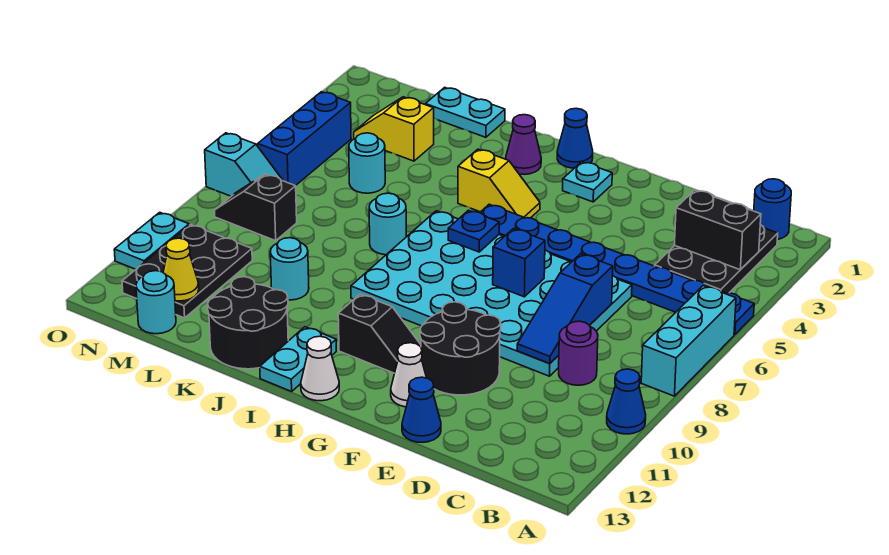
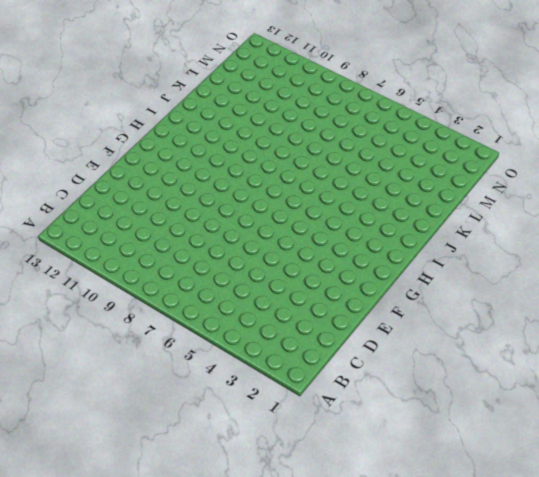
none -> blue 1x8 plate [480,204,754,335]
none -> cyan 1x3 brick [641,286,736,396]
none -> blue 1x1 cone [607,369,646,434]
none -> blue 1x1 round brick [754,179,791,240]

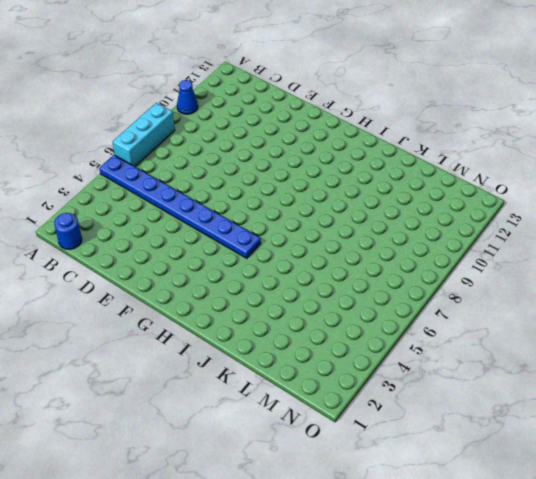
none -> black 2x3 plate [655,225,778,293]
none -> purple 1x1 round brick [559,321,598,385]
none -> cyan 4x6 plate [351,211,632,376]
none -> black 2x2 round brick [420,302,501,395]

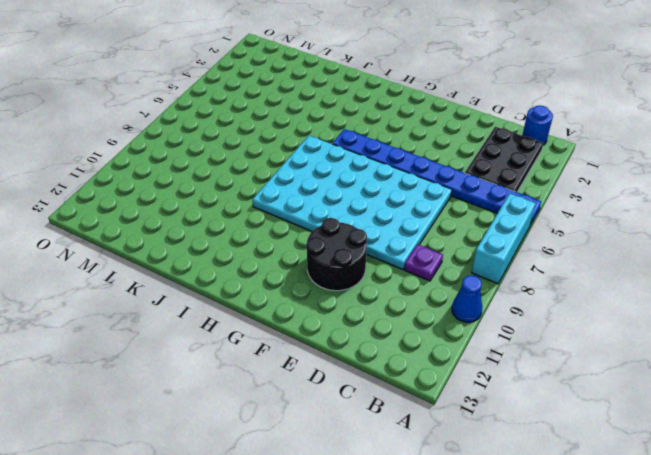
purple 1x1 plate [404,244,443,281] -> purple 1x1 round brick [559,321,598,385]
none -> blue 1x1 cone [402,377,441,443]
none -> white 1x1 cone [391,343,426,407]
none -> cyan 1x1 plate [563,162,612,202]
none -> black 1x2 slope [338,294,421,373]

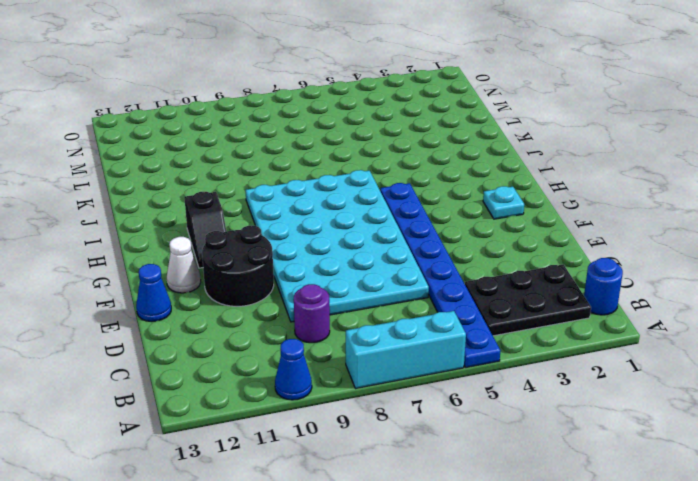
none -> blue 1x1 cone [557,108,593,168]
none -> yellow 1x2 slope [458,149,540,218]
none -> white 1x1 cone [301,336,339,401]
none -> purple 1x1 cone [506,115,541,174]

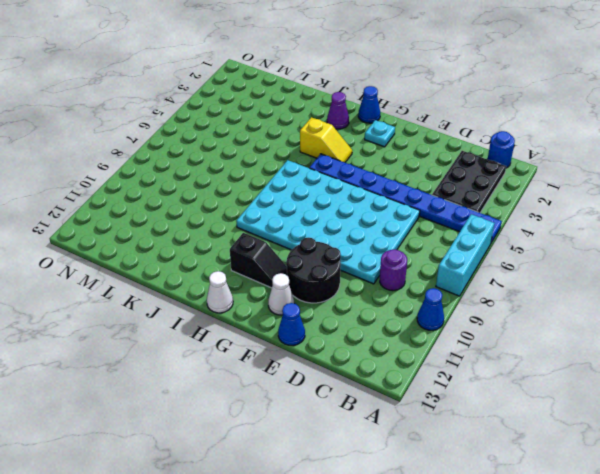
none -> cyan 1x2 plate [260,327,336,391]
none -> cyan 1x1 round brick [369,193,406,255]
none -> black 2x2 round brick [208,277,288,369]
none -> cyan 1x2 plate [425,87,505,137]

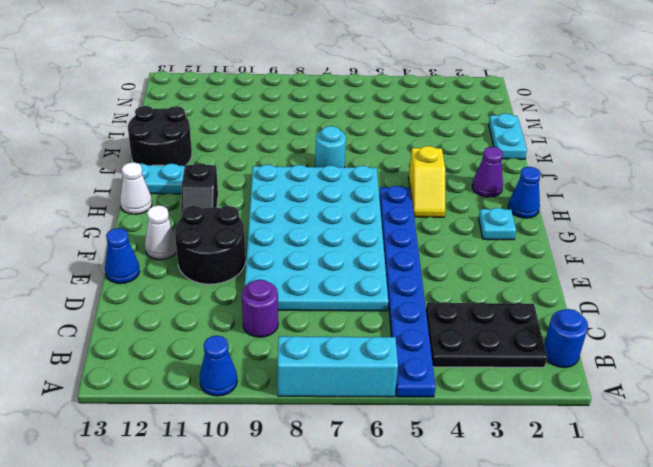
none -> cyan 1x1 round brick [270,238,309,300]
none -> yellow 1x2 slope [354,97,434,161]
none -> cyan 1x1 round brick [349,133,385,193]
none -> black 1x2 slope [215,174,297,241]

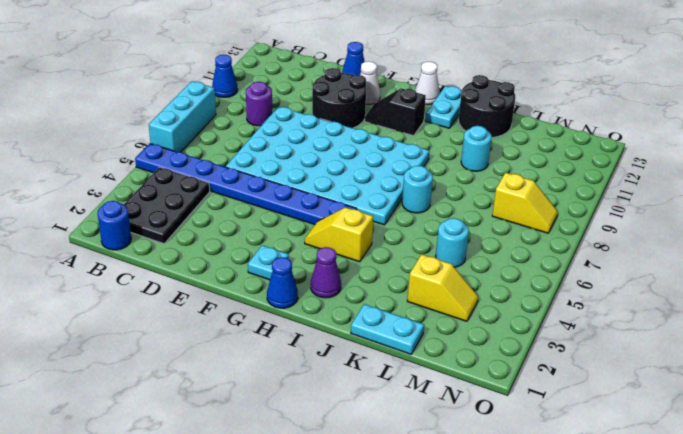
yellow 1x2 slope [492,173,558,233] -> black 1x2 slope [215,174,297,241]
none -> black 2x3 plate [122,225,252,318]
none -> cyan 1x1 round brick [136,271,176,334]
none -> blue 1x3 brick [258,92,351,186]
none -> cyan 1x2 slope [205,133,283,196]

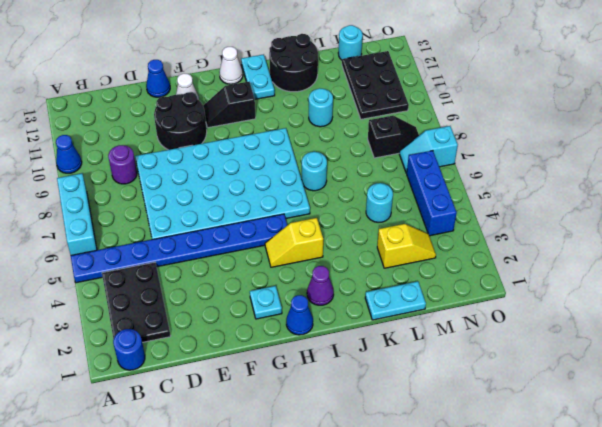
none -> cyan 1x2 plate [114,212,189,269]
none -> black 1x2 brick [675,190,761,270]
none -> blue 1x3 slope [517,254,613,364]
none -> blue 1x1 brick [493,229,545,297]

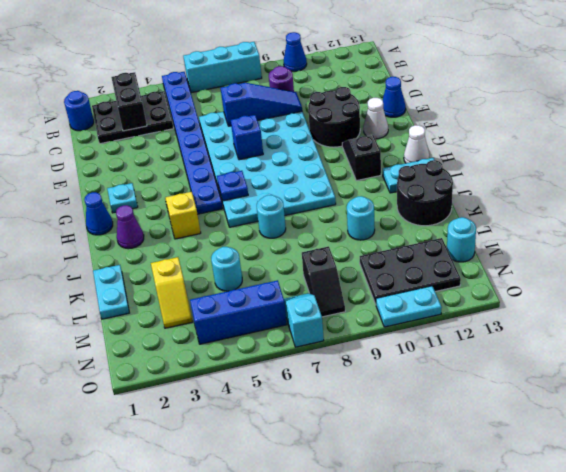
none -> yellow 1x1 cone [163,238,199,301]

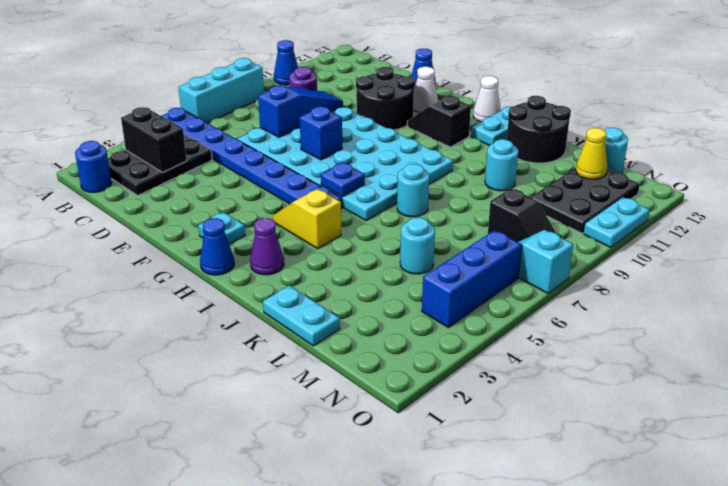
none -> yellow 1x2 slope [354,97,434,161]

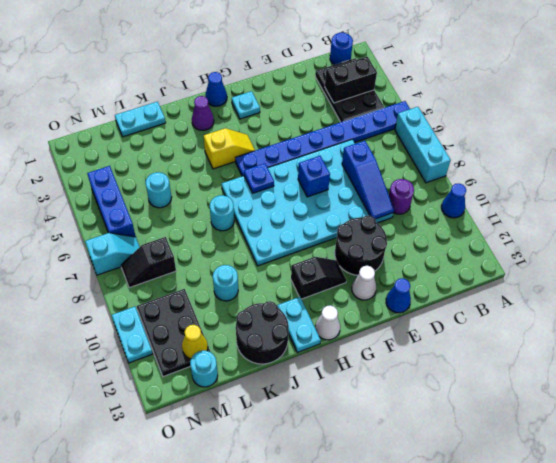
none -> yellow 1x2 slope [354,97,434,161]

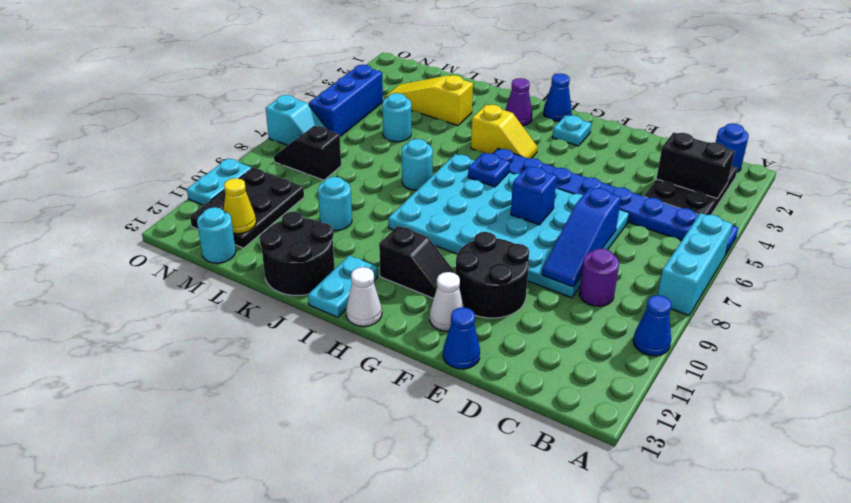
yellow 1x3 slope [385,75,473,126] -> yellow 1x2 slope [354,97,434,161]
none -> cyan 1x2 plate [425,87,505,137]

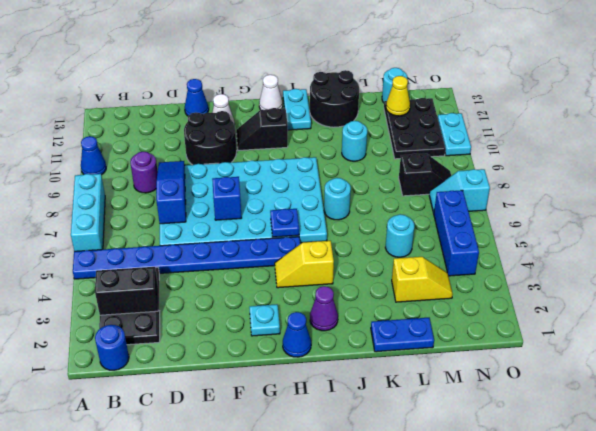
blue 1x2 plate [371,318,434,352] -> cyan 1x2 plate [425,87,505,137]

